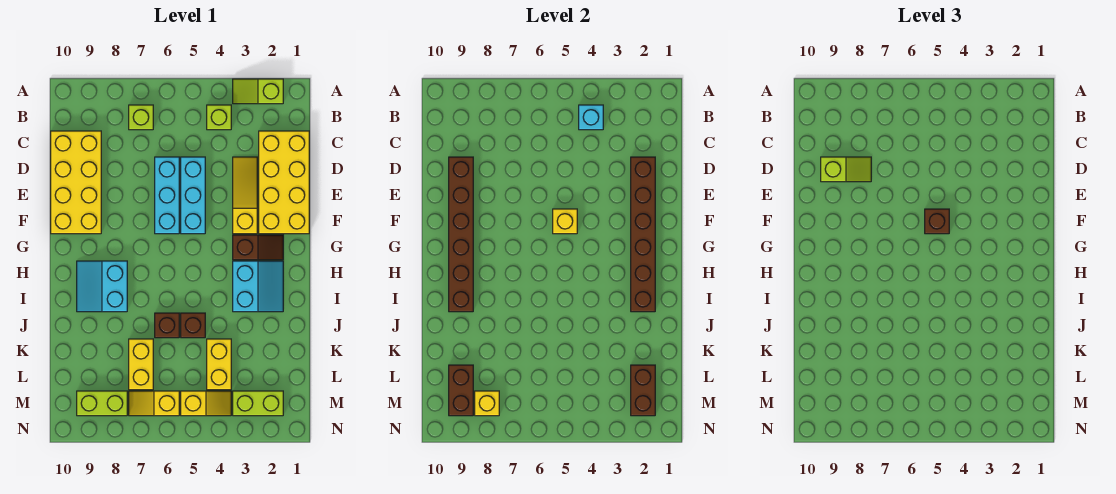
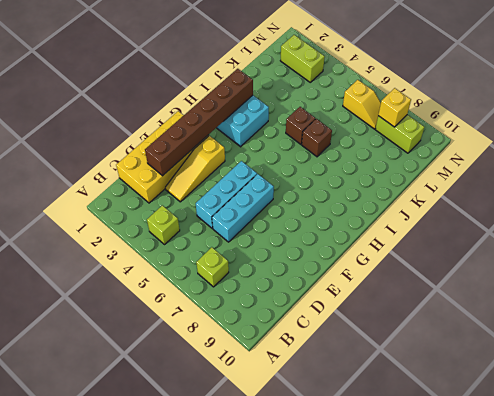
none -> lime 1x2 slope [233,79,283,104]
none -> yellow 2x4 brick [51,131,101,234]
none -> brown 1x2 slope [233,235,283,260]

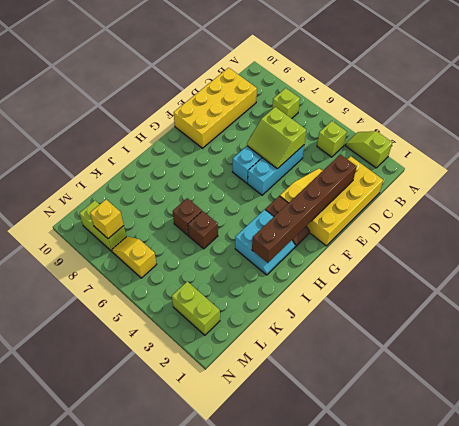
lime 2x2 slope [247,107,306,169] -> none
none -> cyan 2x2 slope [77,261,127,312]
none -> yellow 1x2 brick [207,339,231,390]
none -> yellow 1x2 brick [129,339,153,390]

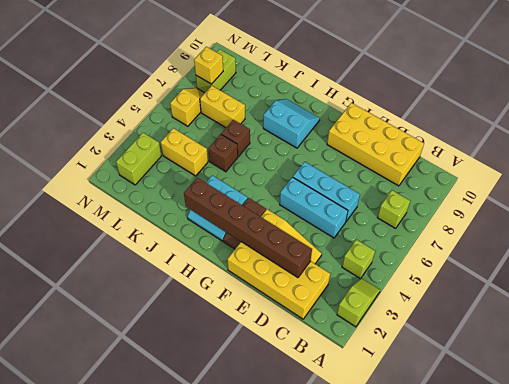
none -> yellow 1x2 slope [181,391,231,416]
none -> cyan 1x1 brick [579,105,603,130]
none -> brown 1x6 brick [449,157,473,312]

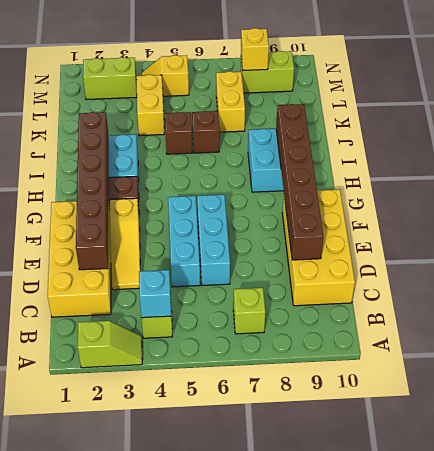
none -> yellow 1x2 slope [129,391,179,416]
none -> yellow 1x1 brick [553,209,577,234]
none -> brown 1x2 brick [631,365,655,416]

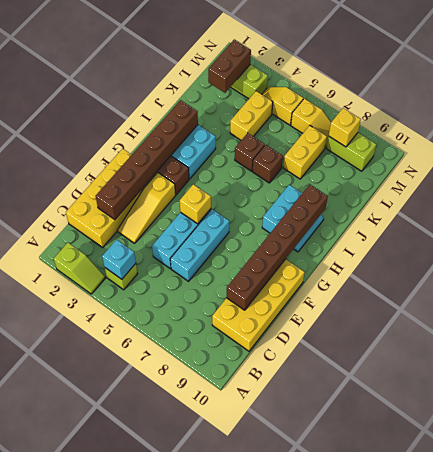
none -> lime 1x1 brick [129,105,153,130]
none -> brown 1x2 brick [449,365,473,416]
none -> lime 1x2 slope [821,157,871,182]

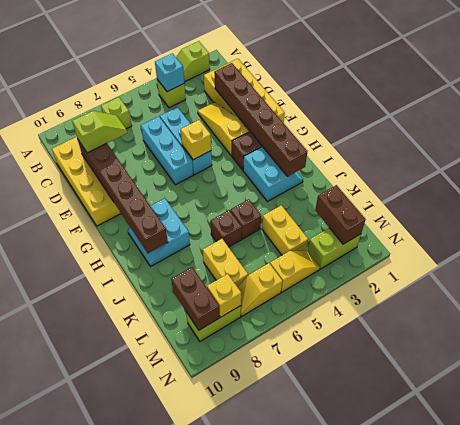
none -> brown 1x1 brick [925,209,949,234]

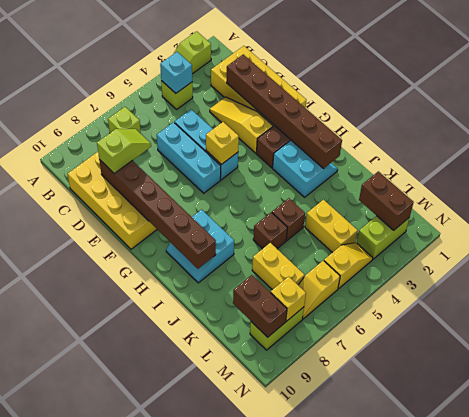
none -> brown 1x1 brick [925,209,949,234]

